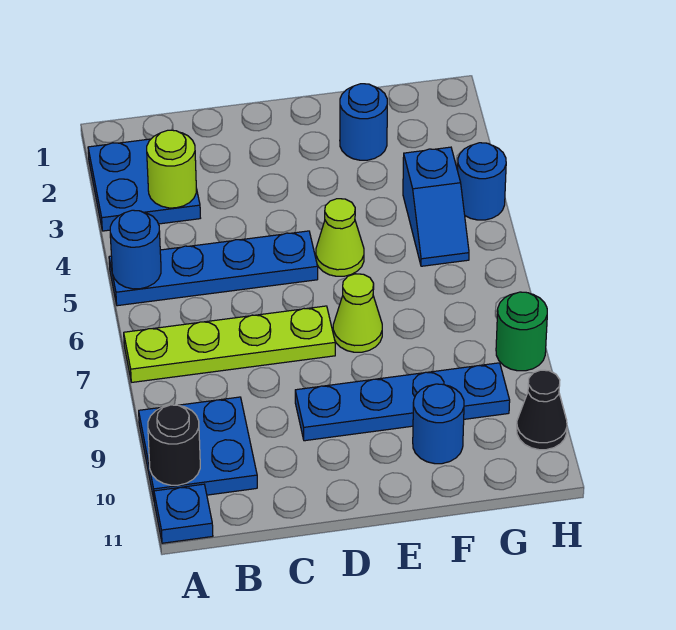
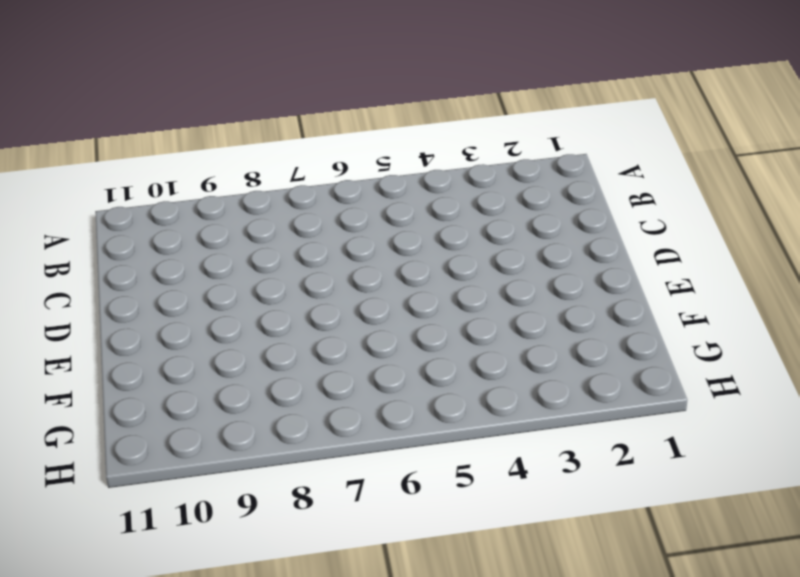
none -> blue 2x2 plate [88,139,200,231]
none -> blue 1x4 plate [109,231,318,306]
none -> lime 1x4 plate [124,306,335,382]

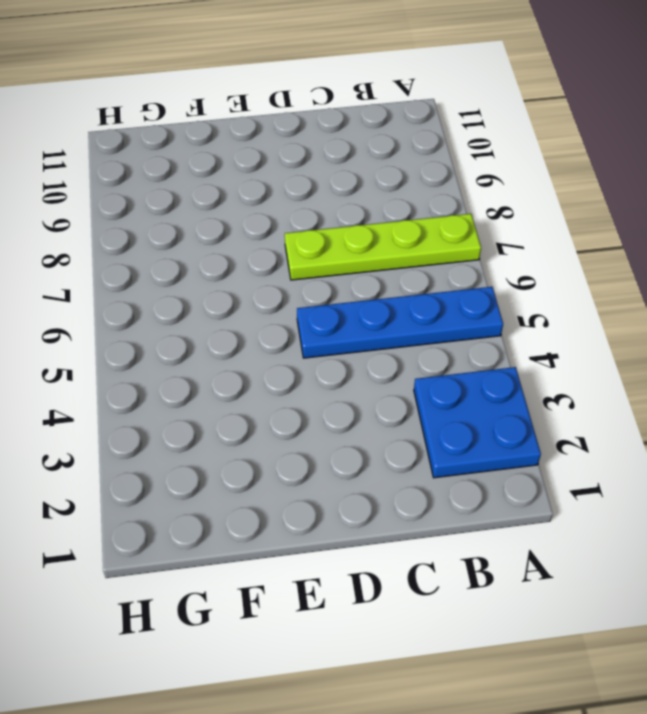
none -> blue 2x2 plate [139,397,257,499]
none -> blue 1x1 plate [154,484,213,543]
none -> blue 1x4 plate [295,363,510,441]

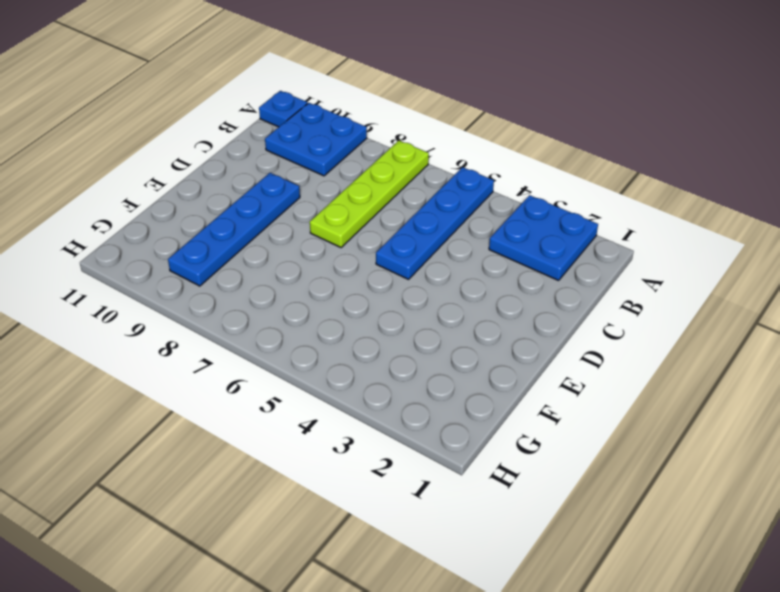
none -> lime 1x1 cone [316,199,364,276]
none -> lime 1x1 cone [333,274,382,352]
none -> blue 1x1 round brick [340,84,387,160]

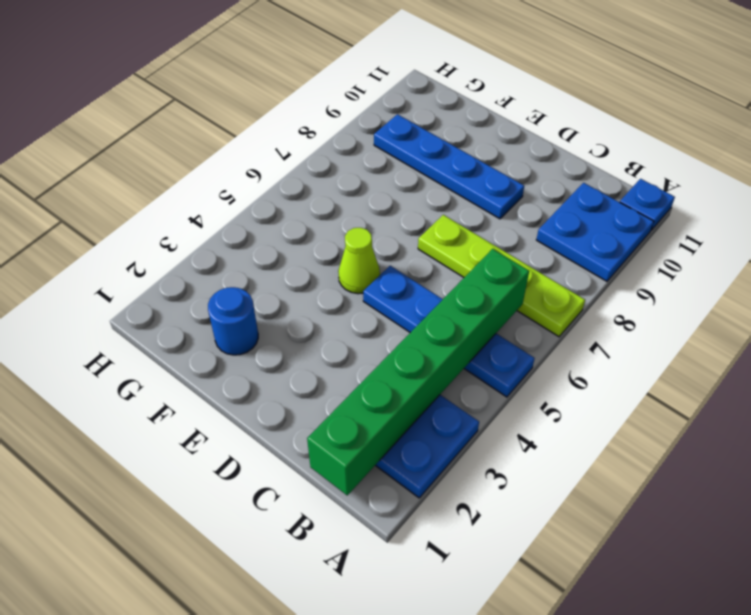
green 1x6 brick [307,249,529,495] -> lime 1x1 round brick [147,130,196,208]
none -> lime 1x1 cone [333,274,382,352]
none -> blue 1x1 round brick [413,384,464,464]
none -> blue 1x2 slope [403,147,469,266]

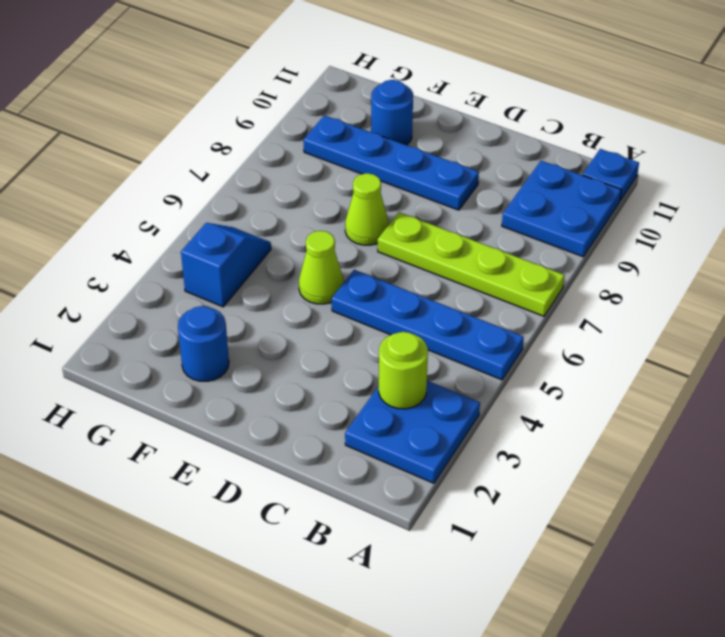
none -> blue 1x1 round brick [458,143,506,220]
none -> green 1x1 round brick [496,292,547,371]
none -> black 1x1 cone [517,370,567,450]

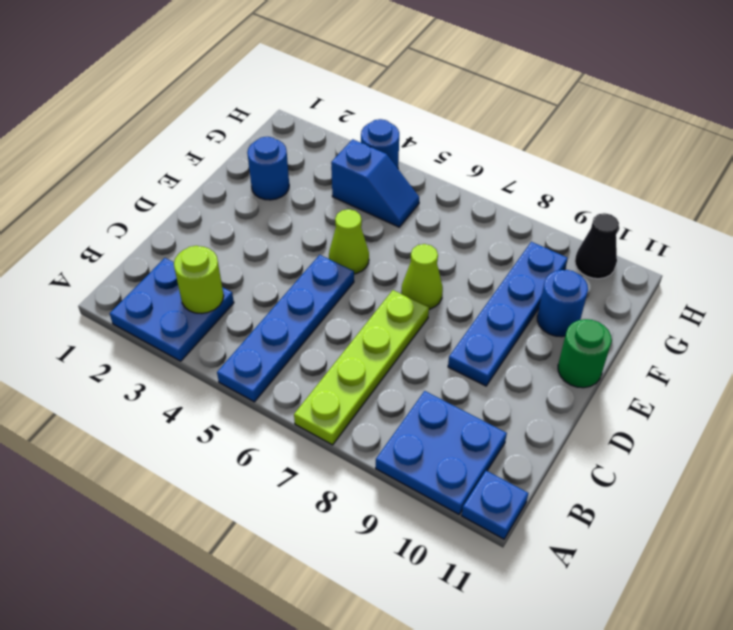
green 1x1 round brick [558,319,612,388] -> green 1x1 round brick moved to [496,292,547,371]
none -> blue 1x1 round brick [110,210,161,289]
none -> black 1x1 round brick [148,405,200,485]

